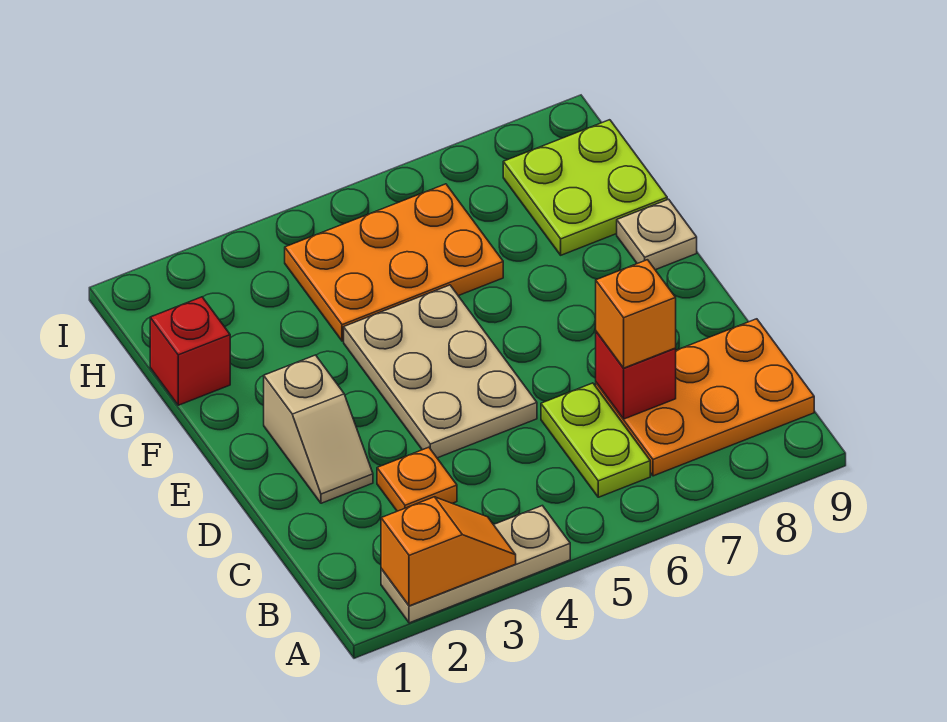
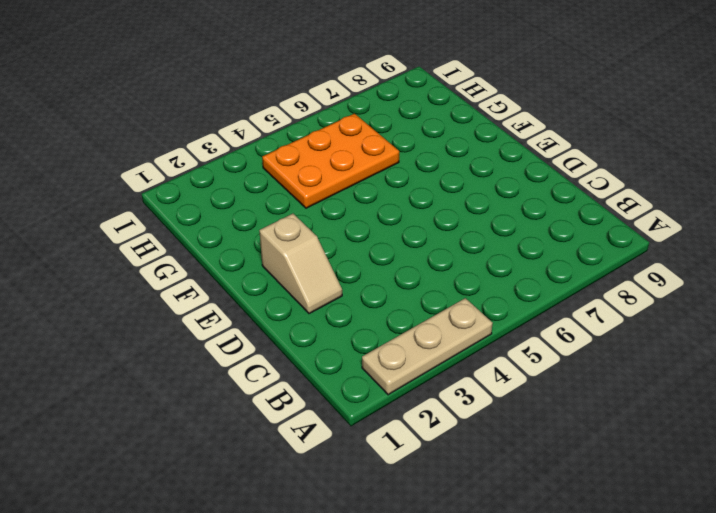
none -> lime 1x2 plate [541,383,650,497]
none -> orange 2x3 plate [596,319,814,476]
none -> orange 1x1 plate [377,447,457,511]

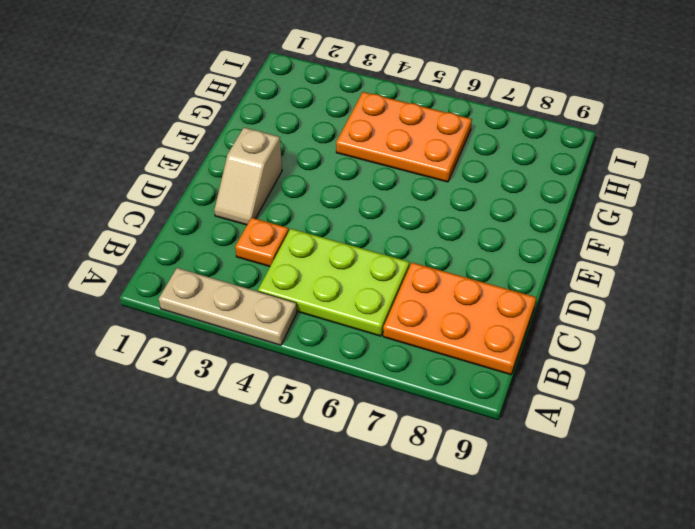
lime 2x3 plate [258,229,409,336] -> lime 1x2 plate [541,383,650,497]
none -> tan 2x3 plate [344,285,537,458]
none -> tan 1x1 plate [617,199,697,270]
none -> red 1x1 brick [150,297,230,405]

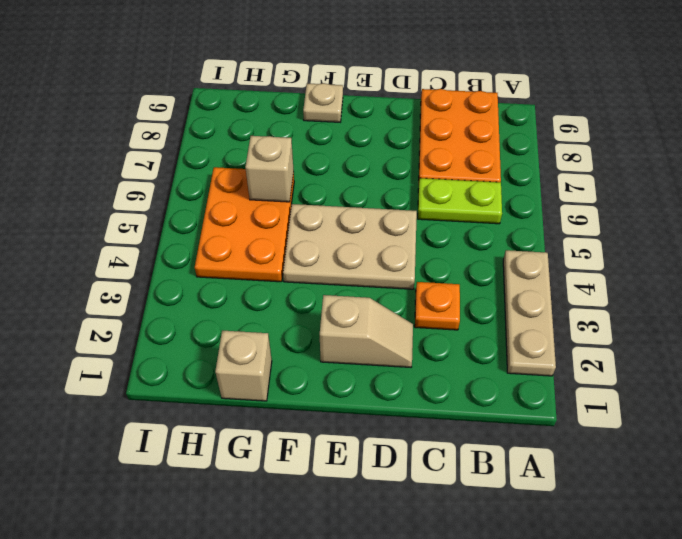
tan 1x1 brick [215,330,272,401] -> red 1x1 brick [150,297,230,405]
tan 1x1 brick [245,136,294,202] -> none
none -> lime 2x2 plate [503,120,667,255]
none -> orange 1x2 slope [381,497,516,606]
none -> red 1x1 brick [596,332,676,419]

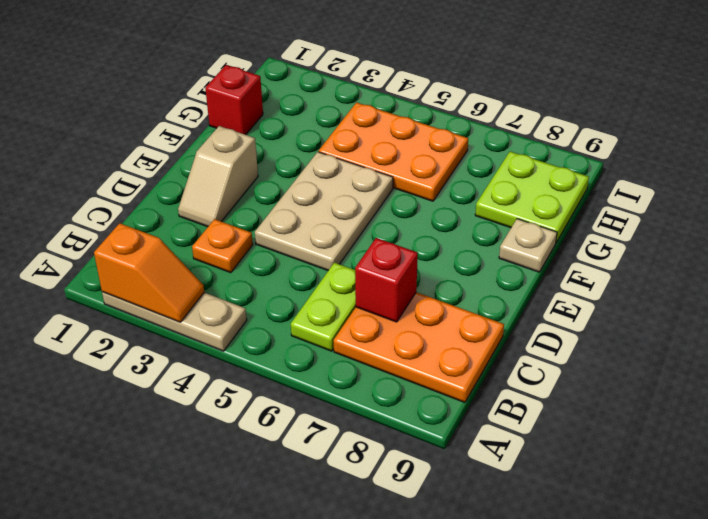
none -> orange 1x1 brick [596,260,676,368]

